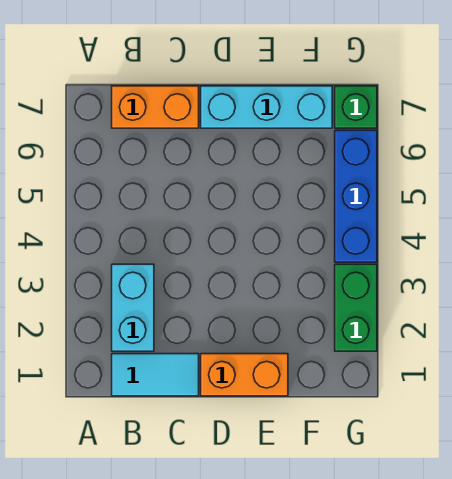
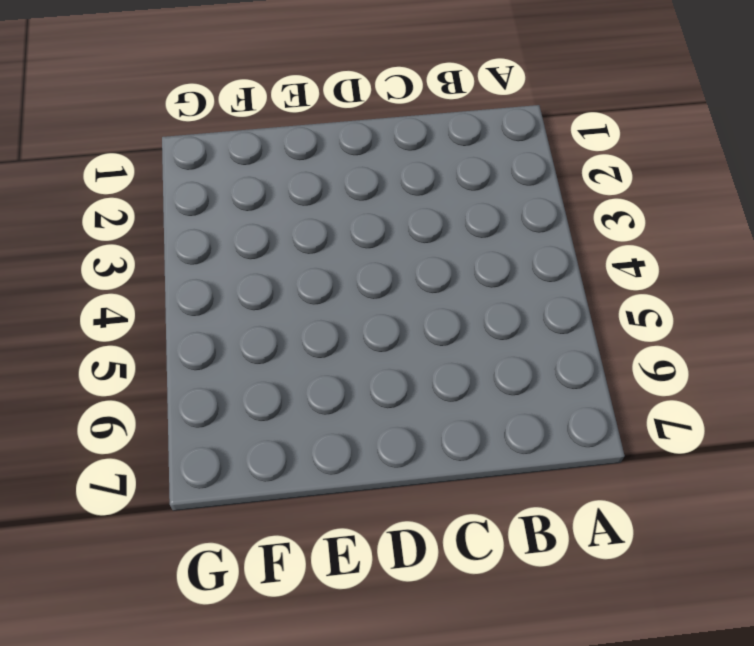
none -> cyan 1x2 tile [112,354,199,396]
none -> cyan 1x2 brick [112,264,154,351]

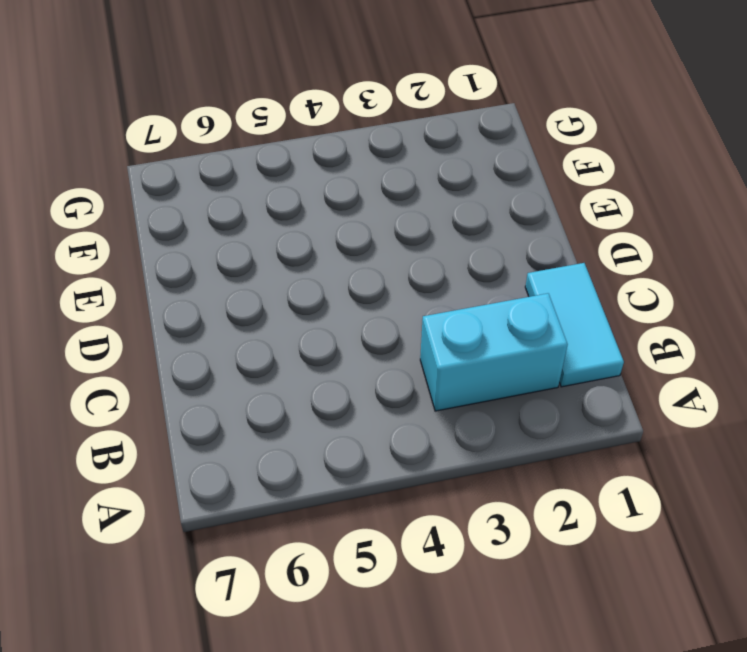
none -> orange 1x2 brick [112,86,199,128]
none -> orange 1x2 brick [201,354,288,396]

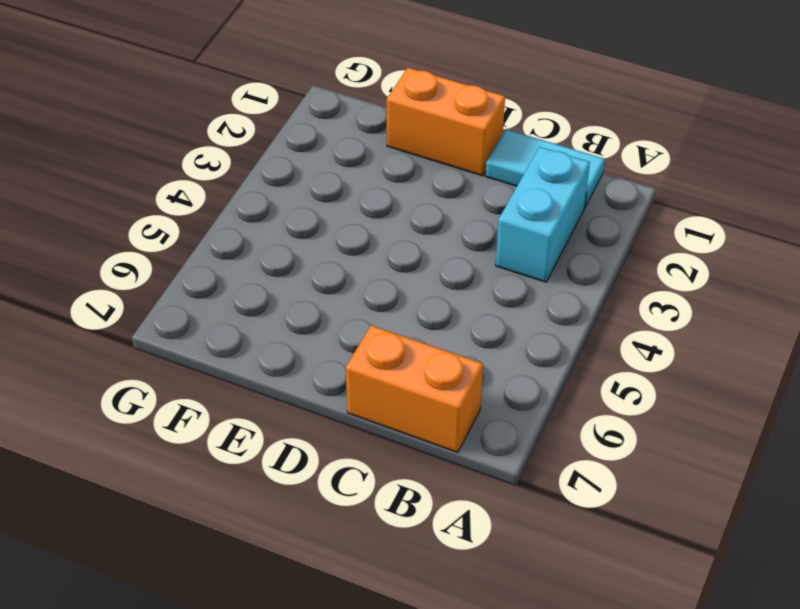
none -> cyan 1x3 brick [201,86,332,128]
none -> green 1x2 brick [335,264,377,351]

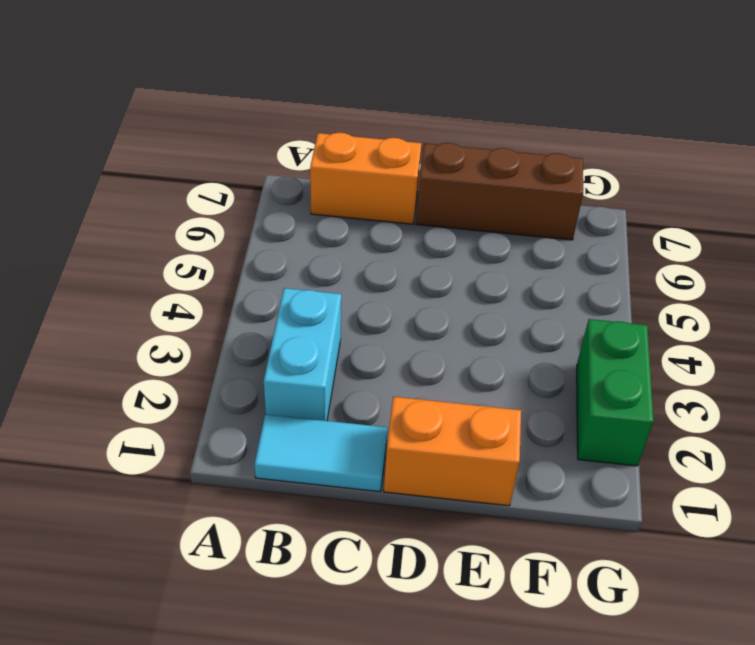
brown 1x3 brick [416,143,583,240] -> cyan 1x3 brick [201,86,332,128]
none -> blue 1x3 brick [335,130,377,262]
none -> green 1x1 brick [335,86,377,128]

